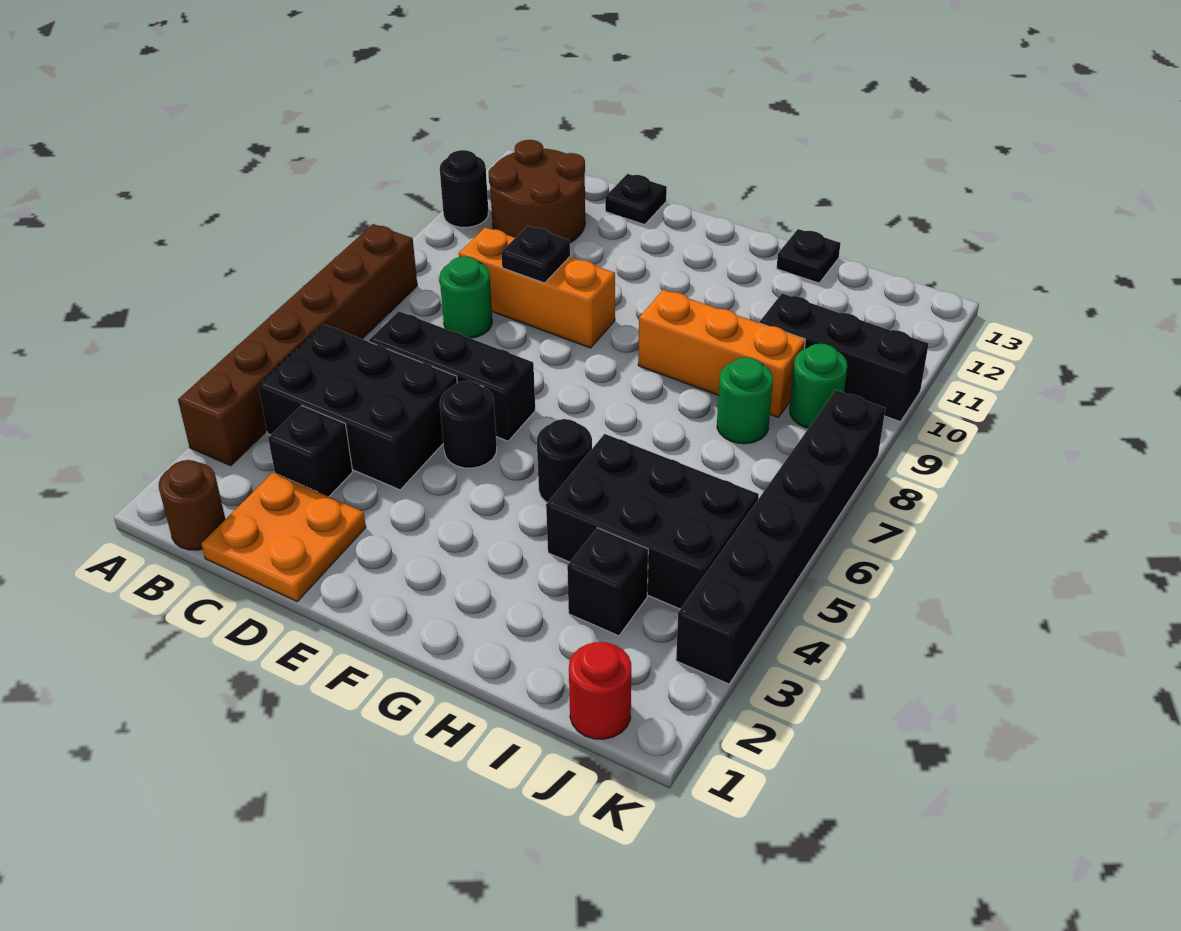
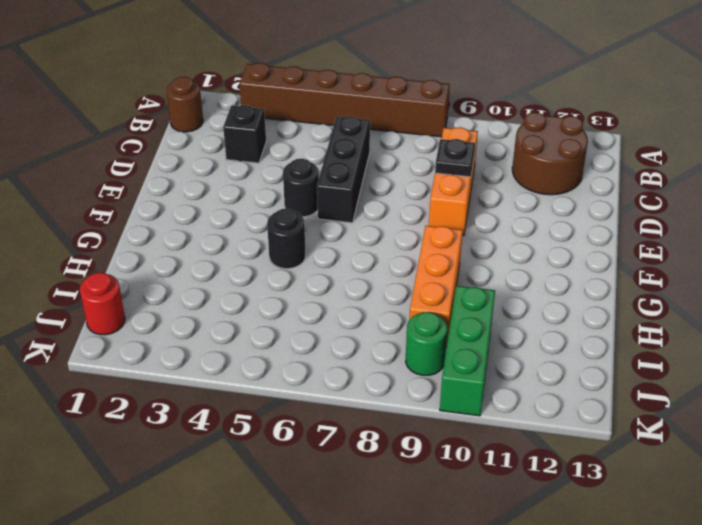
green 1x3 brick [440,286,495,416] -> black 1x3 brick [760,293,929,422]
none -> black 1x1 round brick [440,150,489,227]
none -> black 2x3 brick [258,324,457,490]
none -> orange 2x2 plate [202,473,366,601]

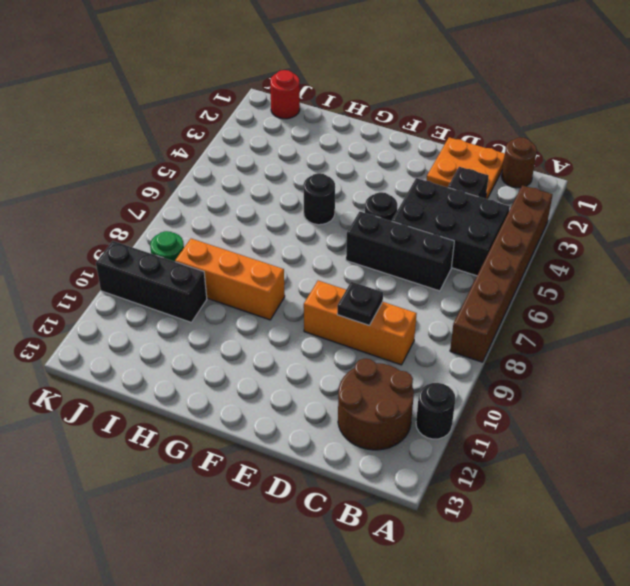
none -> green 1x1 round brick [440,256,492,338]
none -> black 1x1 plate [605,174,667,225]
none -> black 2x3 brick [546,434,759,609]

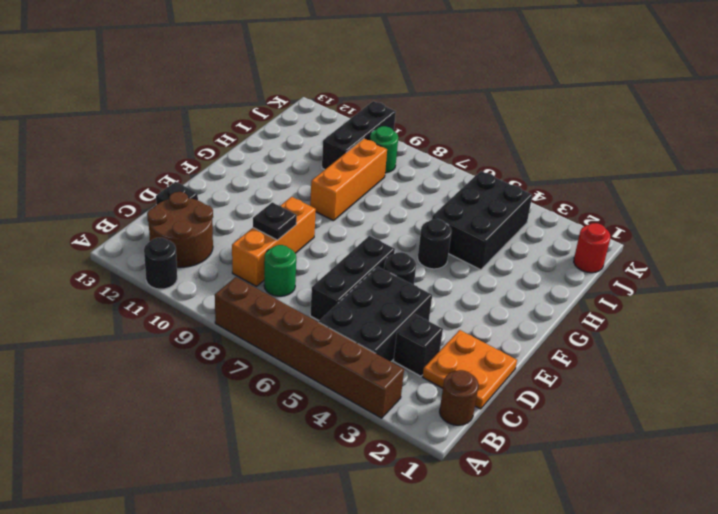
none -> black 1x1 plate [777,229,840,283]
none -> black 1x1 brick [567,528,648,636]
none -> green 1x1 round brick [717,357,773,444]

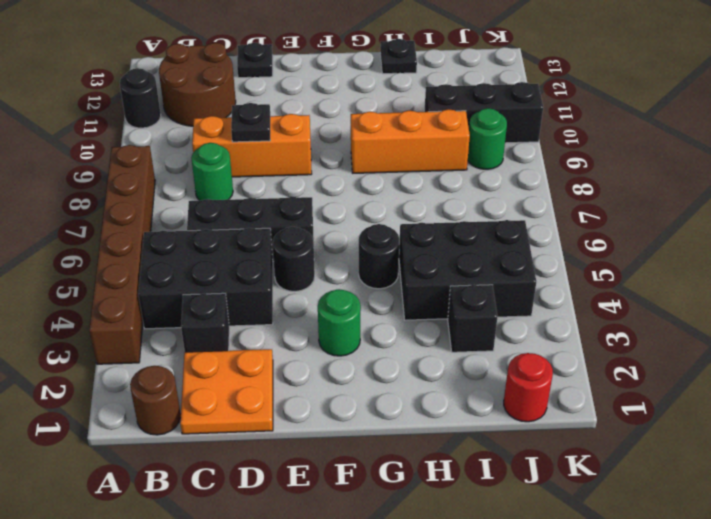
green 1x1 round brick [318,289,361,356] -> green 1x1 round brick moved to [717,357,773,444]
none -> black 1x6 brick [676,390,885,684]

